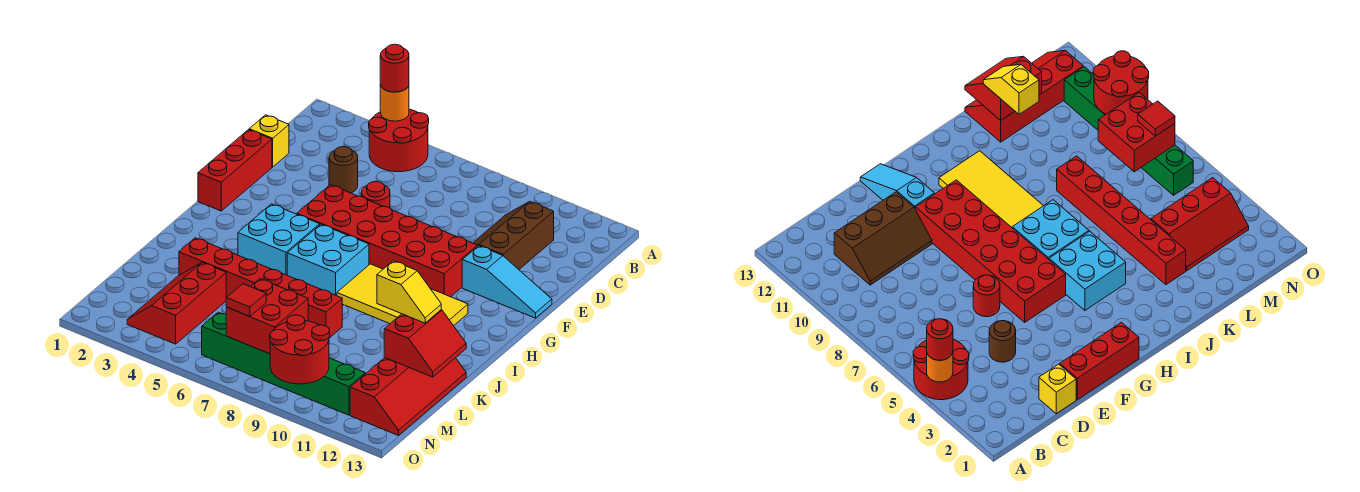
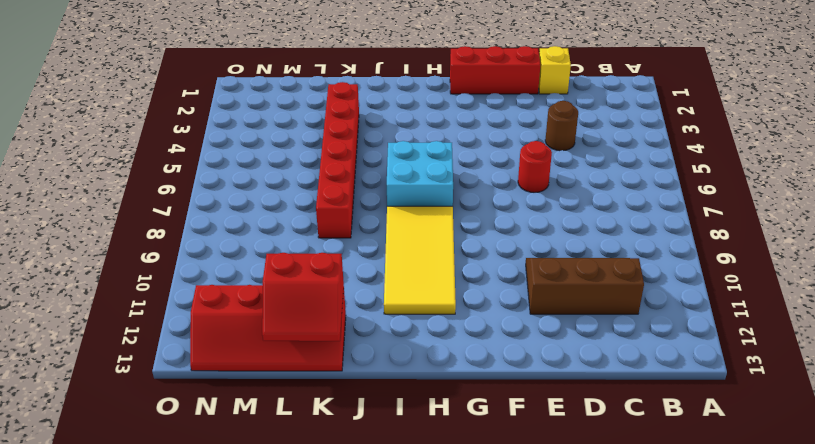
none -> red 2x2 round brick [369,109,429,172]
none -> red 2x6 brick [297,185,478,297]
none -> cyan 1x3 slope [462,246,552,318]

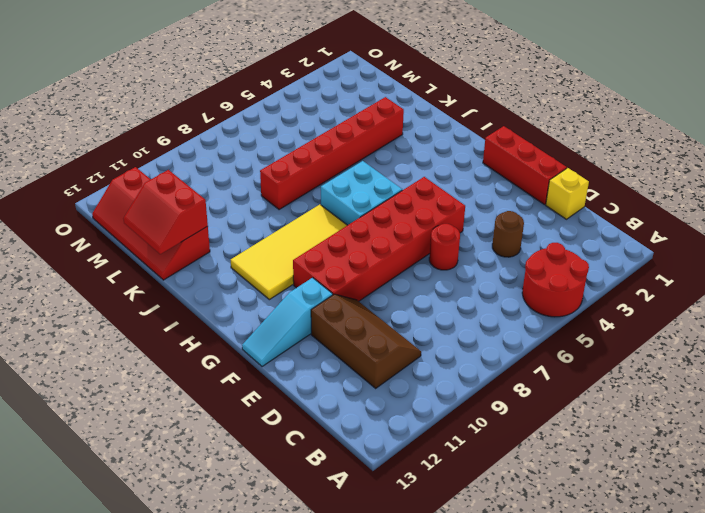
none -> cyan 2x2 brick [238,204,320,275]
none -> red 2x3 slope [127,262,226,344]
none -> green 1x6 brick [202,312,365,415]

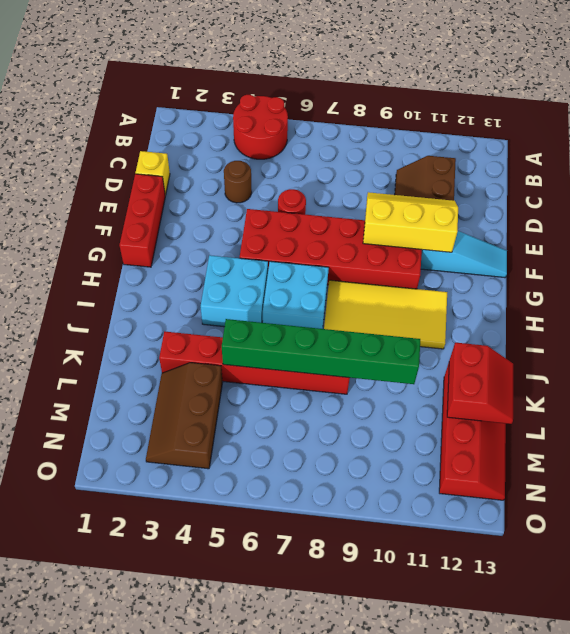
yellow 2x3 slope [363,192,458,252] -> none
green 1x6 brick [222,319,420,384] -> green 1x6 brick moved to [202,312,365,415]
brown 2x3 slope [146,363,223,469] -> red 2x3 slope [127,262,226,344]
none -> orange 1x1 round brick [380,85,409,121]
none -> red 2x2 brick [226,279,308,354]
none -> red 2x2 round brick [270,315,330,384]

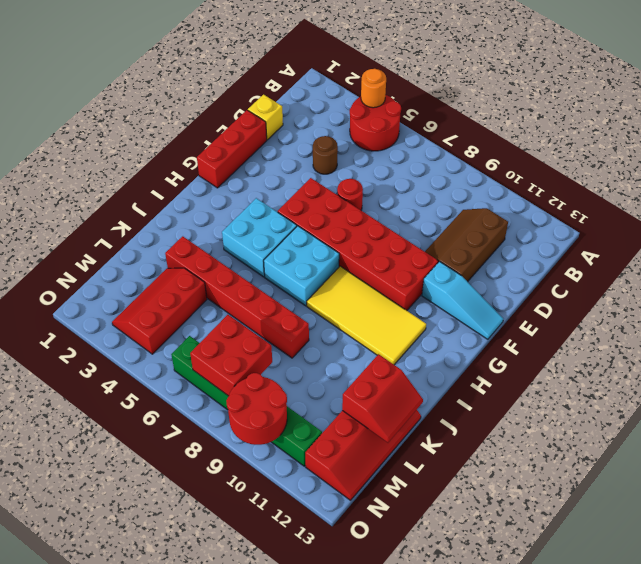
none -> red 1x1 round brick [380,44,409,92]
none -> yellow 1x2 slope [377,261,441,323]
none -> red 1x1 tile [226,284,266,317]

